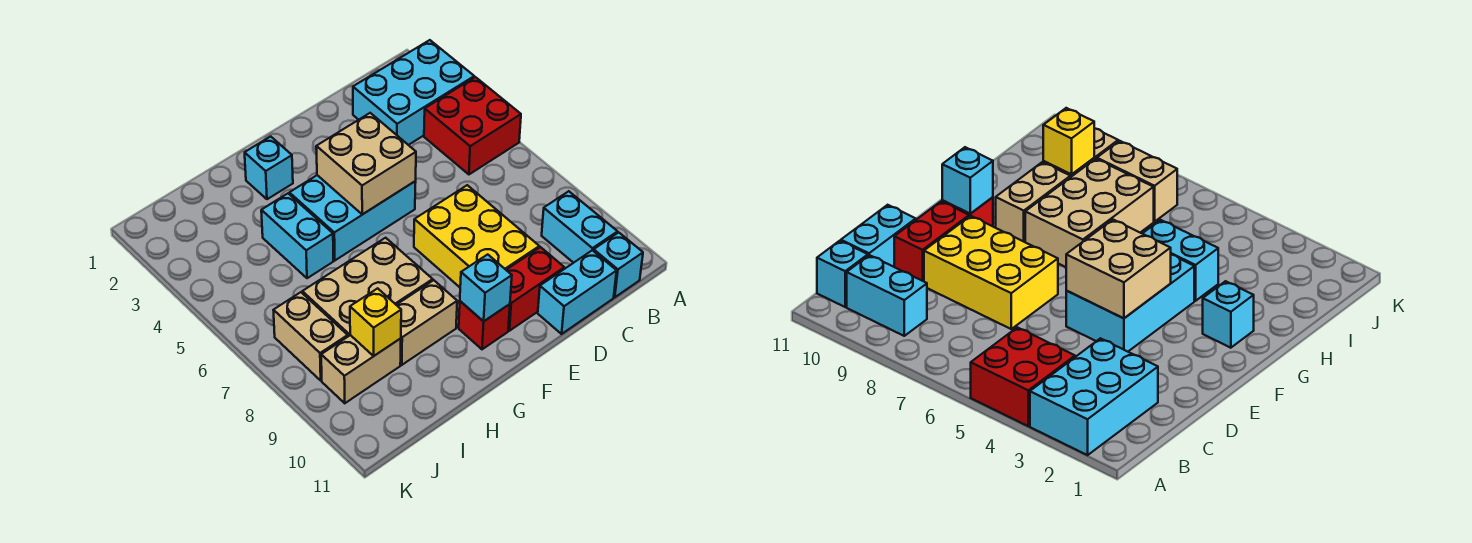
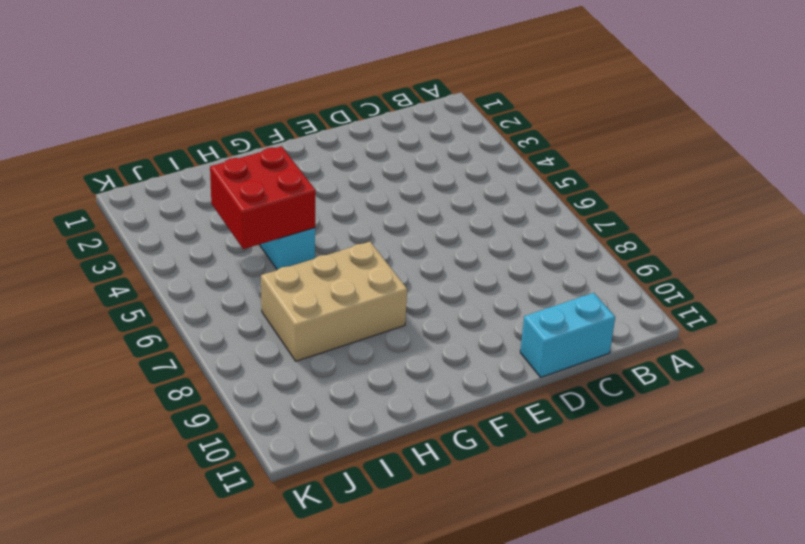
red 2x2 brick [210,146,316,249] -> red 2x2 brick moved to [424,77,521,174]
none -> cyan 2x3 brick [353,40,474,145]
none -> cyan 1x2 brick [542,191,617,263]
none -> cyan 1x1 brick [594,233,643,297]

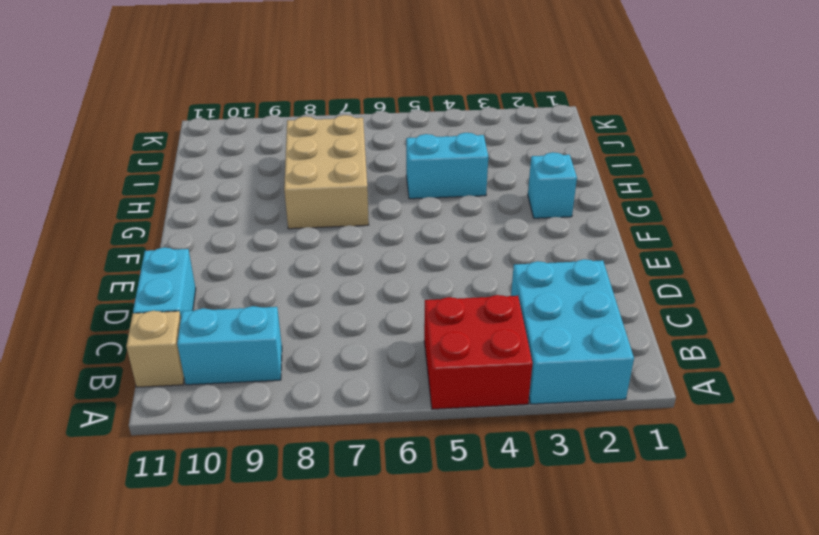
tan 1x1 brick [126,311,184,387] -> cyan 1x1 brick [594,233,643,297]
none -> yellow 2x3 brick [414,185,539,287]
none -> red 1x2 brick [507,247,564,331]
none -> cyan 2x3 brick [289,175,416,260]

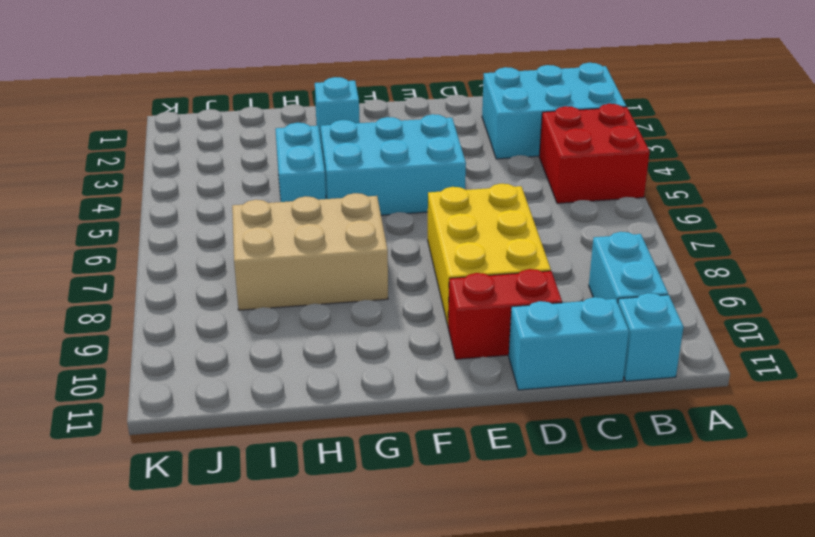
none -> red 1x1 brick [459,301,510,349]
none -> tan 1x2 brick [397,280,457,365]
none -> tan 1x2 brick [321,335,401,403]

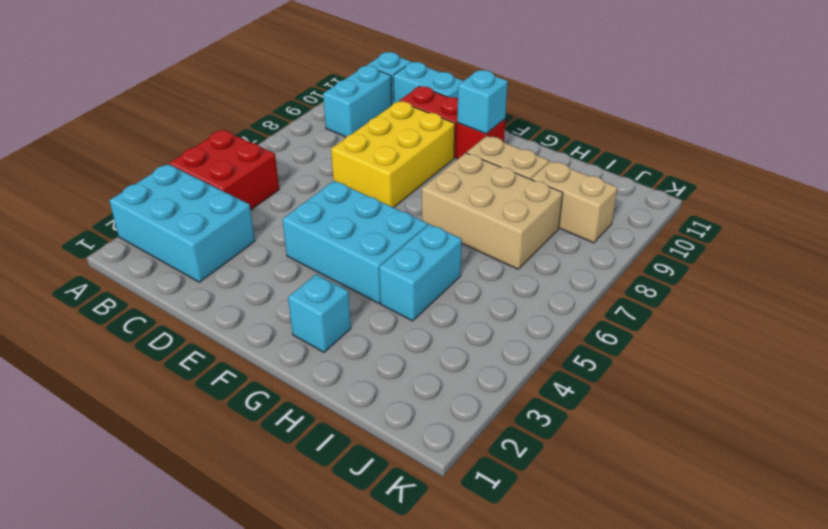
none -> tan 1x2 brick [273,292,348,380]
none -> tan 2x2 brick [316,113,416,214]
none -> yellow 1x1 brick [350,288,401,356]

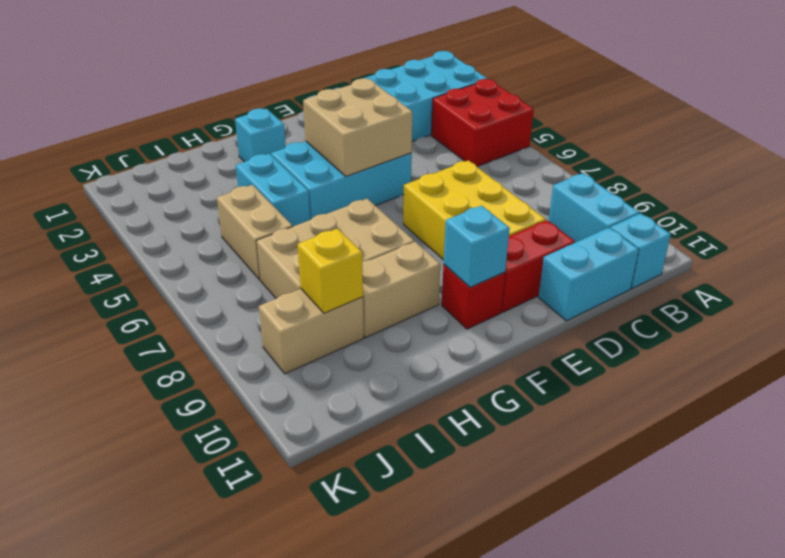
tan 1x2 brick [217,185,293,280] -> tan 1x2 brick moved to [273,292,348,380]

